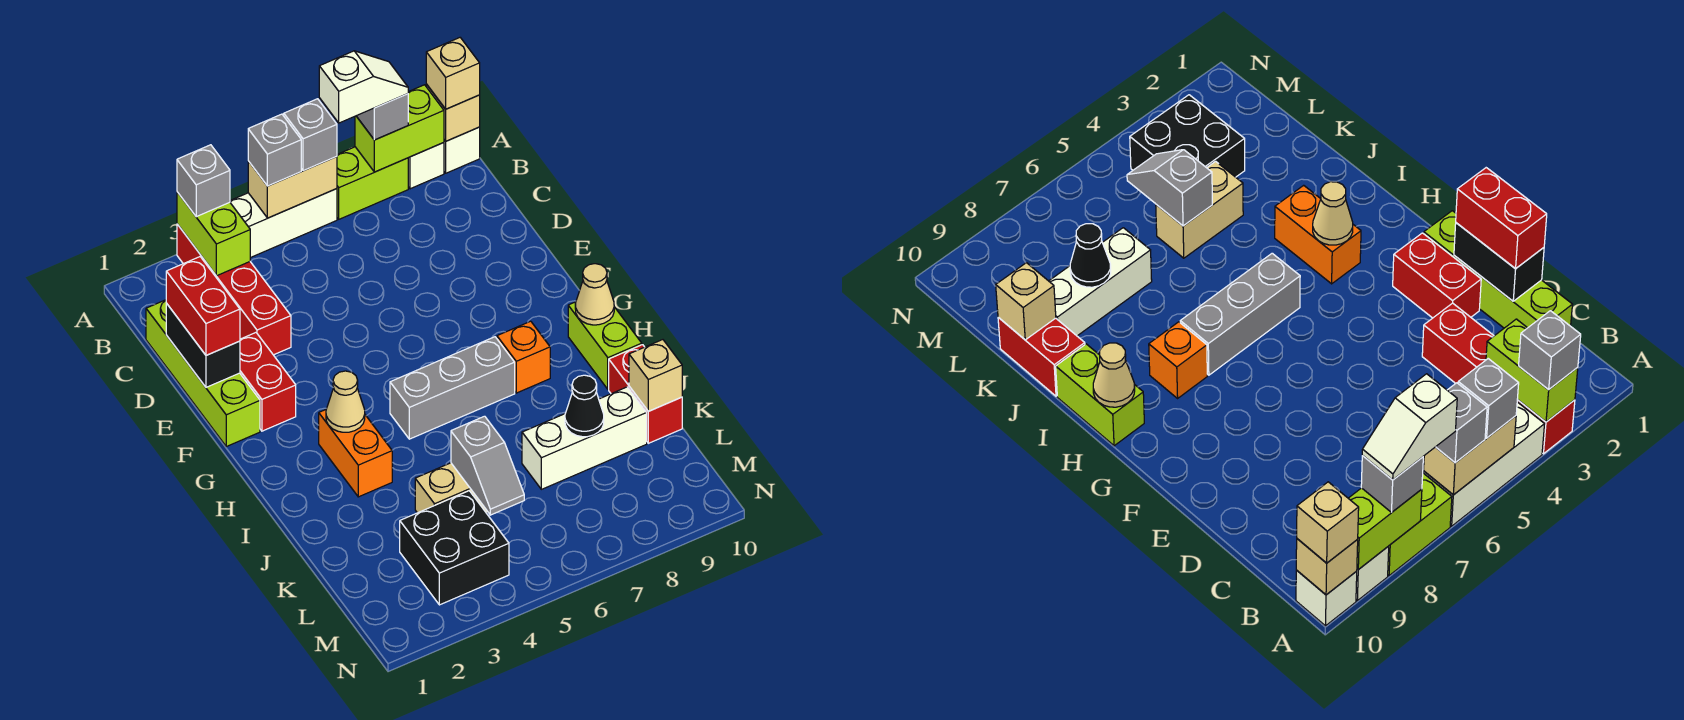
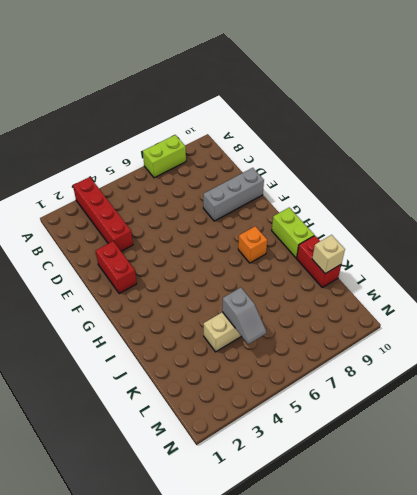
grey 1x3 brick [203,168,264,221] -> grey 1x3 brick moved to [390,337,515,439]
none -> white 1x3 brick [230,189,337,258]
none -> white 1x1 brick [408,143,444,189]
none -> white 1x1 brick [444,127,480,173]
none -> lime 1x4 brick [146,300,260,446]

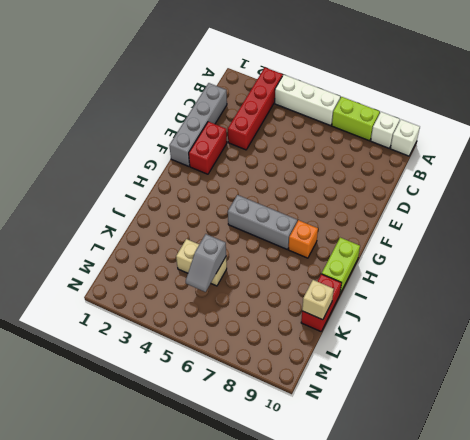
grey 1x4 brick [169,83,227,166] -> lime 1x4 brick [146,300,260,446]
none -> orange 1x2 brick [319,410,392,497]
none -> white 1x3 brick [522,387,647,489]
none -> black 2x2 brick [400,491,509,605]
none -> lime 1x2 brick [177,192,250,276]

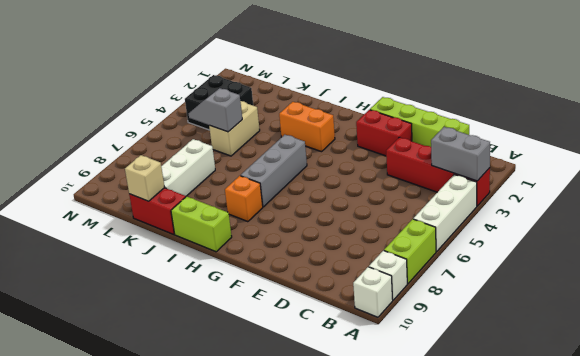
grey 1x2 brick [431,127,490,181] -> lime 1x2 brick [177,192,250,276]
none -> tan 1x2 brick [248,157,337,218]
none -> lime 1x2 brick [355,85,444,172]
none -> tan 1x1 brick [426,84,480,141]
none -> black 1x2 brick [166,303,240,387]

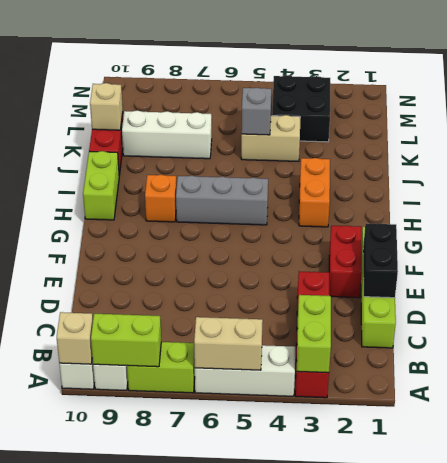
none -> tan 1x1 cone [326,371,365,432]
none -> tan 1x1 cone [575,264,614,325]
none -> black 1x1 cone [565,375,604,437]
none -> grey 1x1 brick [177,145,230,217]

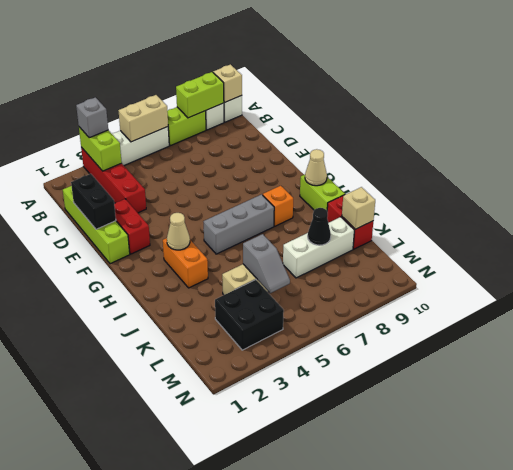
none -> grey 1x1 brick [248,114,301,186]
none -> grey 1x1 brick [284,99,337,171]
none -> grey 1x1 brick [357,94,408,140]
none -> tan 1x1 brick [426,38,480,109]

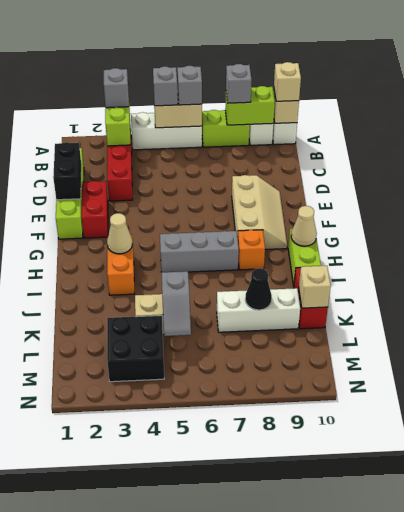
tan 2x3 slope [232,175,287,249] -> none
none -> red 1x2 brick [166,257,240,355]
none -> white 1x2 slope [319,51,408,123]

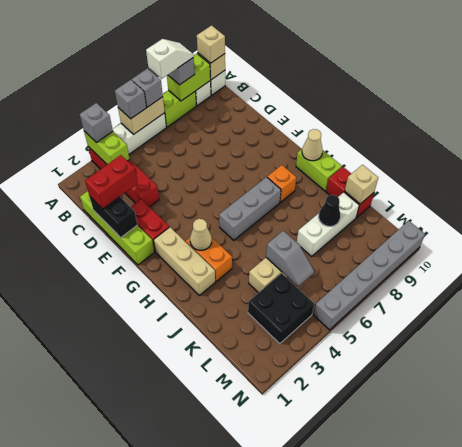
red 1x2 brick [85,155,138,209] -> red 1x2 brick turned to [166,257,240,355]
tan 1x3 brick [154,227,215,295] -> none
grey 1x6 brick [314,221,425,330] -> none

